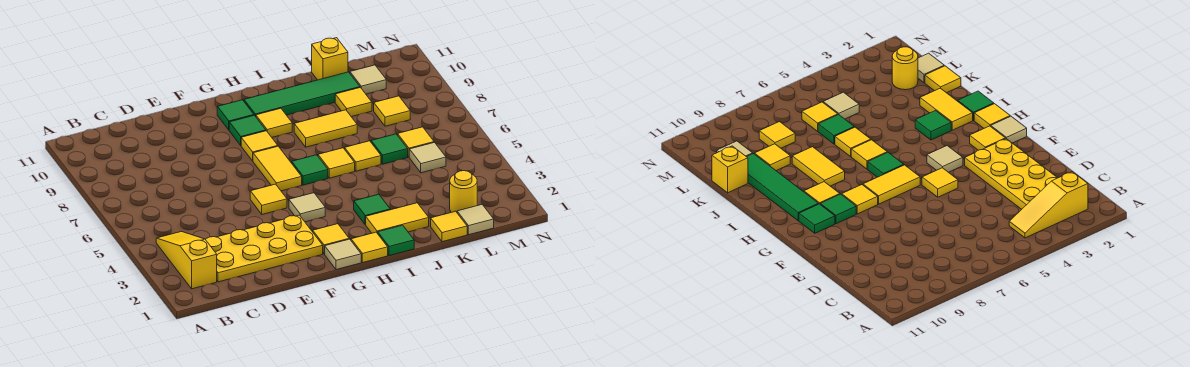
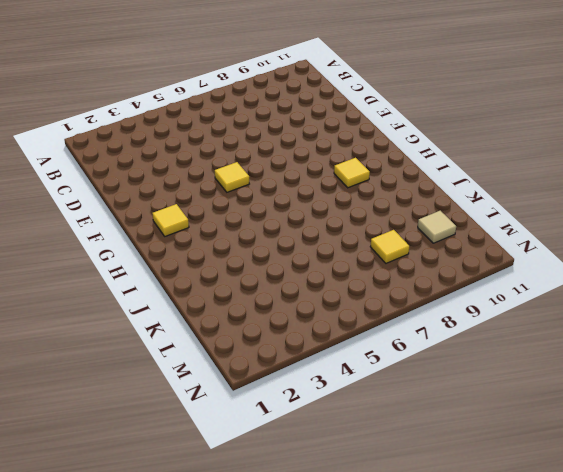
none -> yellow 1x3 slope [156,232,217,289]
none -> yellow 2x4 plate [206,215,323,282]
none -> tan 1x1 tile [325,239,361,270]
none -> tan 1x1 tile [289,193,325,222]

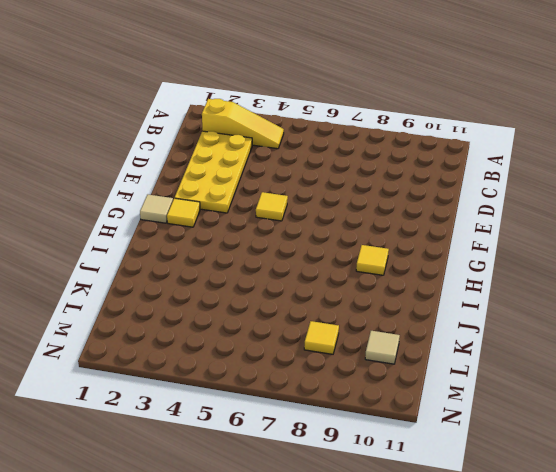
none -> tan 1x1 tile [289,193,325,222]
none -> yellow 1x2 tile [253,146,302,191]
none -> yellow 1x1 tile [241,131,278,161]
none -> green 1x1 tile [229,115,266,145]

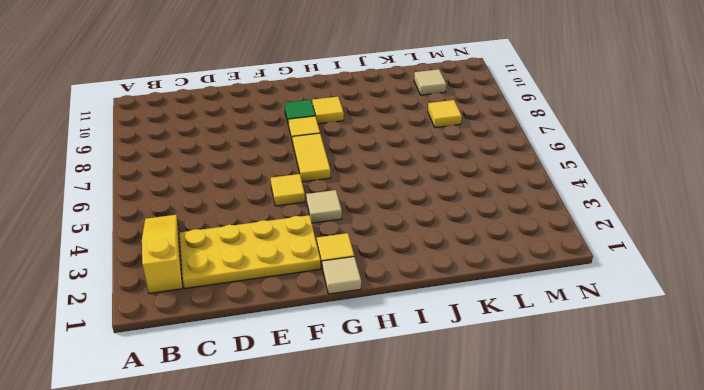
none -> green 1x1 tile [217,100,254,130]
none -> yellow 1x1 tile [351,232,388,263]
none -> green 1x1 tile [292,155,328,185]
none -> green 1x4 tile [244,72,360,116]

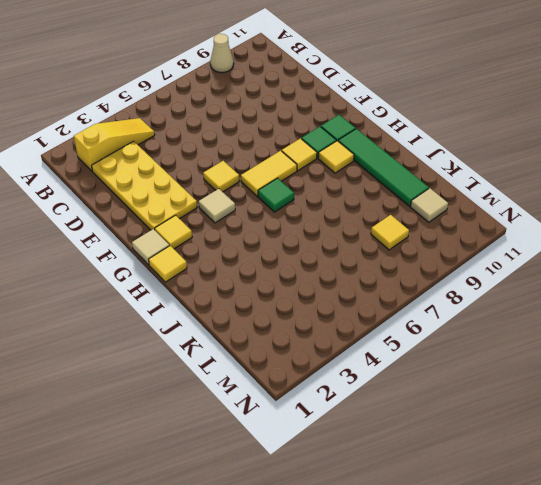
tan 1x1 cone [210,34,234,73] -> none
none -> green 1x1 tile [378,225,414,256]
none -> yellow 1x2 tile [366,203,429,234]
none -> green 1x1 tile [354,194,390,225]
none -> yellow 1x1 tile [318,148,355,178]

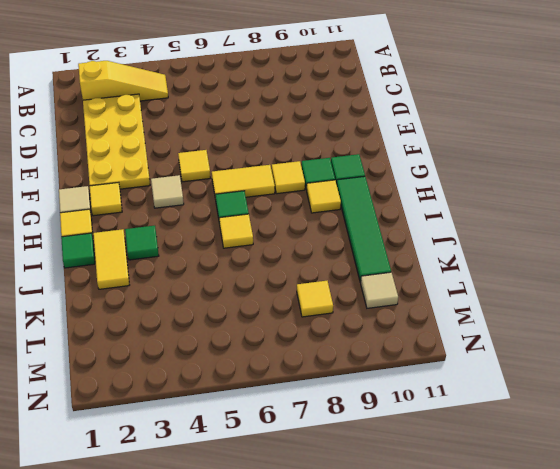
none -> yellow 1x2 tile [294,110,357,147]
none -> yellow 1x1 tile [345,141,381,171]
none -> yellow 1x1 tile [431,211,467,242]
none -> green 1x1 tile [371,134,408,164]

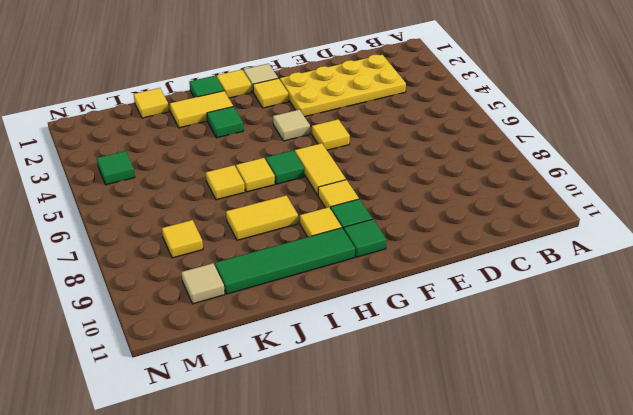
green 1x1 tile [97,151,135,185] -> green 1x1 tile moved to [371,134,408,164]
none -> yellow 1x3 slope [156,232,217,289]
none -> yellow 1x1 tile [335,88,372,117]
none -> yellow 1x1 brick [312,38,348,80]
none -> tan 1x1 tile [457,205,494,235]

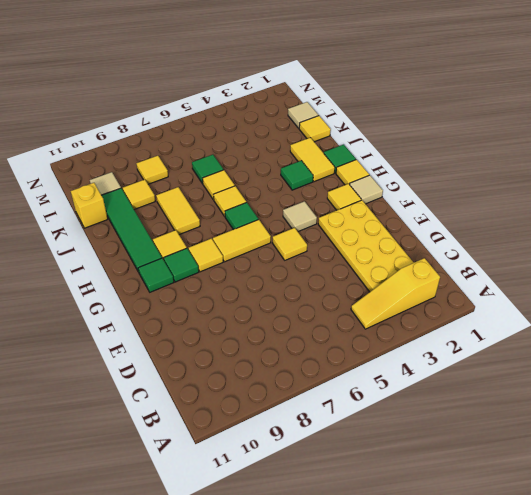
none -> yellow 1x1 round brick [450,171,477,212]
none -> tan 1x1 tile [409,142,446,173]
none -> yellow 1x1 tile [398,127,434,157]

